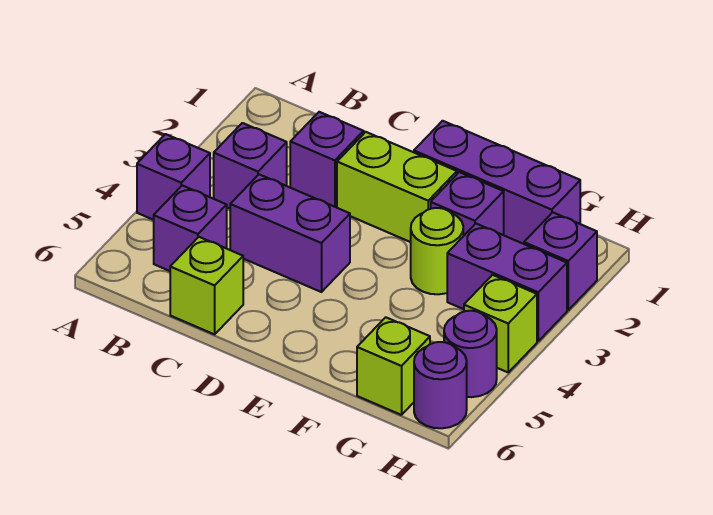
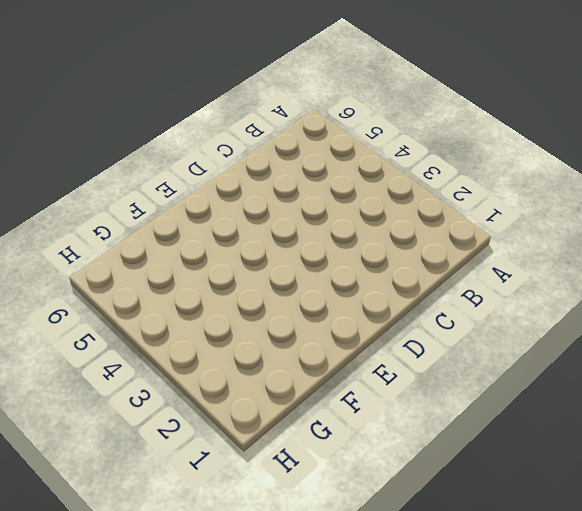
none -> purple 1x1 brick [137,134,210,220]
none -> purple 1x1 brick [214,123,287,208]
none -> purple 1x1 brick [154,185,227,271]

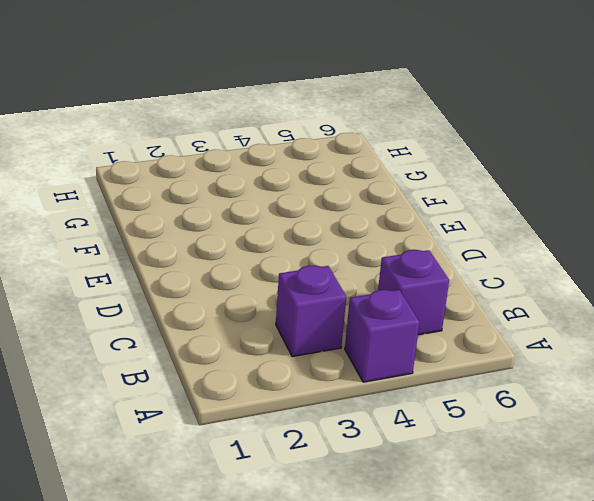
none -> purple 1x1 brick [290,112,364,208]
none -> purple 1x2 brick [230,174,350,292]
none -> lime 1x1 brick [170,237,243,334]

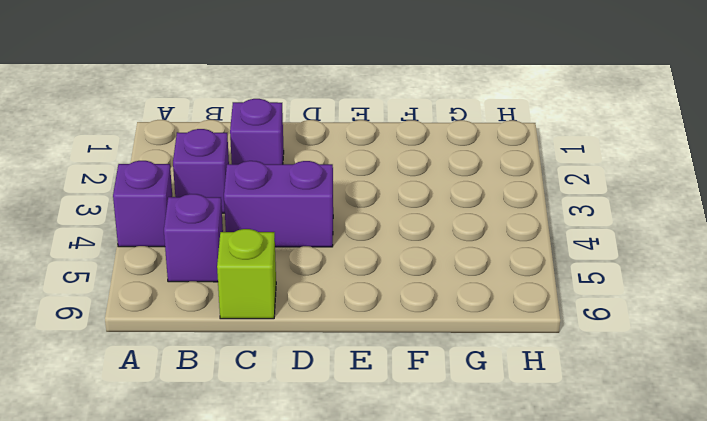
none -> lime 1x2 brick [337,132,457,242]
none -> purple 1x3 brick [414,121,580,244]
none -> purple 1x1 brick [431,172,504,236]

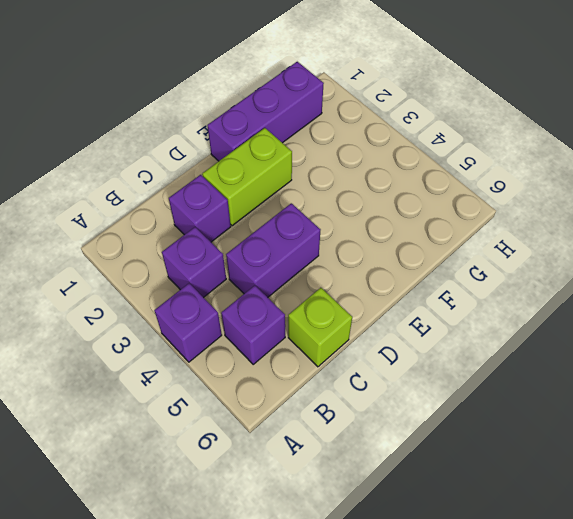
none -> purple 1x1 brick [431,172,504,236]
none -> lime 1x1 round brick [411,208,463,294]
none -> purple 1x2 brick [447,224,567,341]

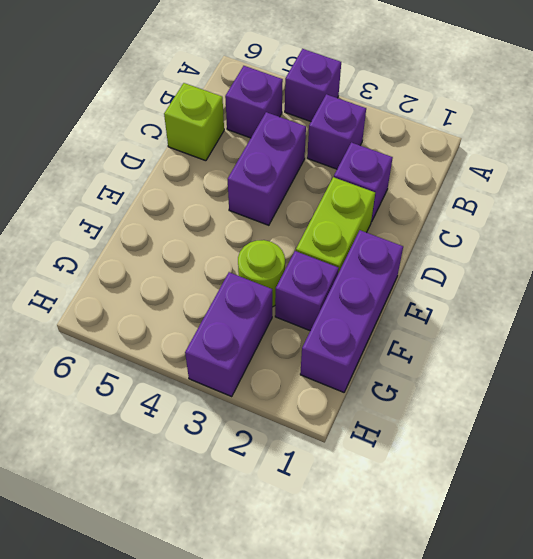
none -> lime 1x1 brick [357,317,430,415]
none -> purple 1x1 brick [524,212,597,310]
none -> lime 1x1 brick [464,275,537,372]

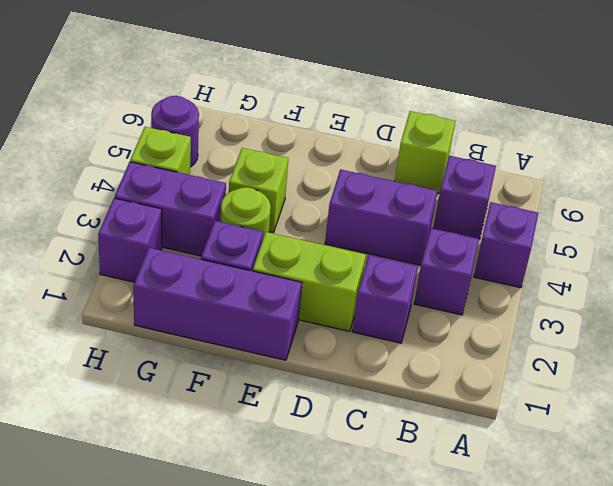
lime 1x1 brick [229,148,288,232] -> lime 1x1 brick moved to [357,317,430,415]
none -> purple 1x1 round brick [414,342,467,428]

